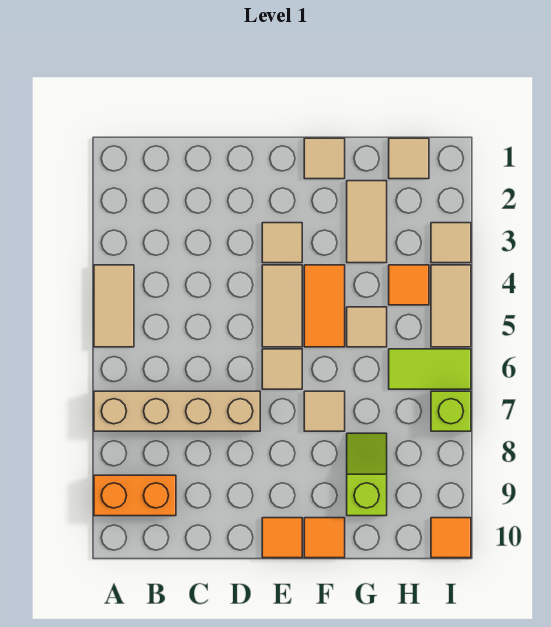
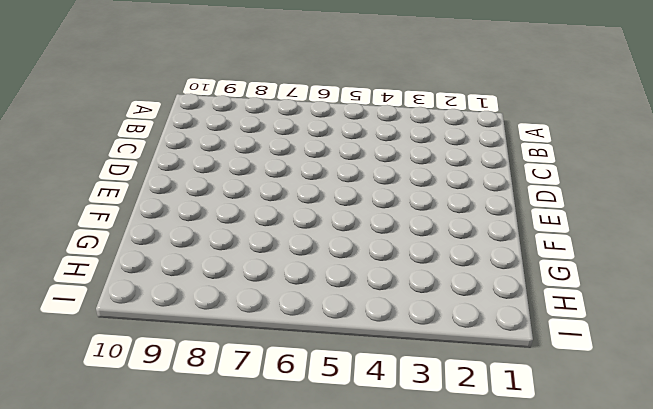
none -> tan 1x2 tile [94,265,134,347]
none -> tan 1x4 brick [94,391,260,431]
none -> orange 1x2 brick [94,475,176,516]

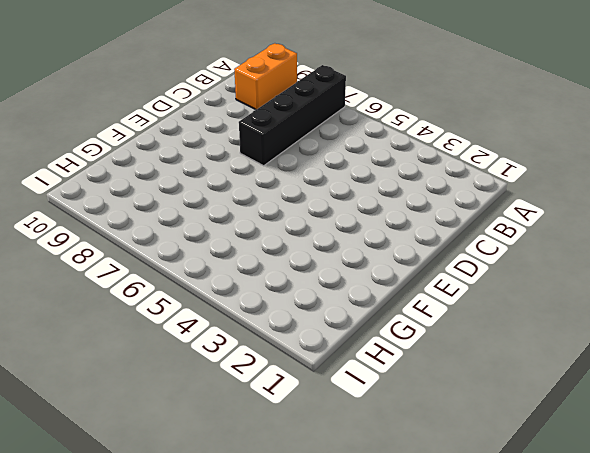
black 1x4 brick [239,65,346,166] -> tan 1x4 brick [94,391,260,431]
none -> tan 1x2 tile [94,265,134,347]
none -> tan 1x1 tile [262,223,302,263]
none -> tan 1x2 tile [262,265,302,347]

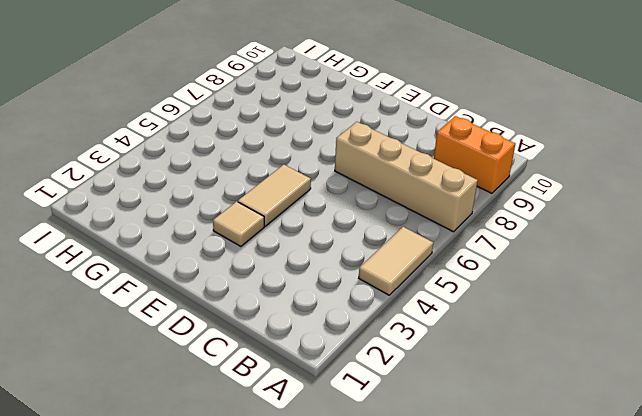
none -> tan 1x1 tile [262,349,302,389]
none -> orange 1x1 tile [262,518,302,558]
none -> tan 1x1 tile [304,138,345,179]

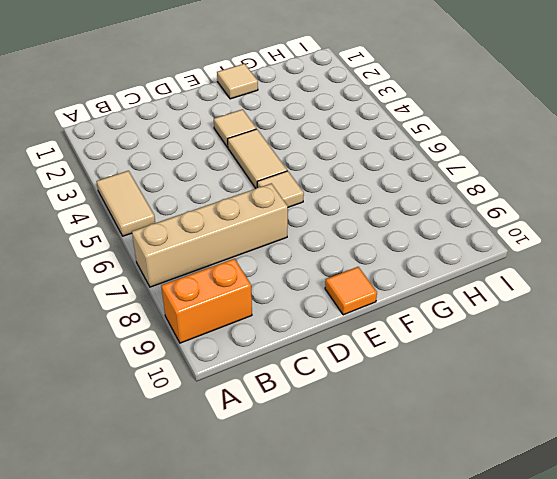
none -> orange 1x2 tile [304,265,345,347]
none -> tan 1x1 tile [304,391,345,431]
none -> orange 1x1 tile [304,518,345,558]

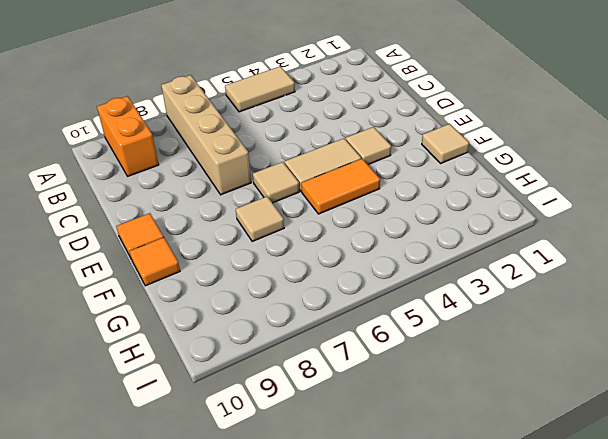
none -> tan 1x2 tile [347,181,387,263]
none -> tan 1x1 tile [347,307,387,347]
none -> lime 1x2 slope [347,433,387,516]

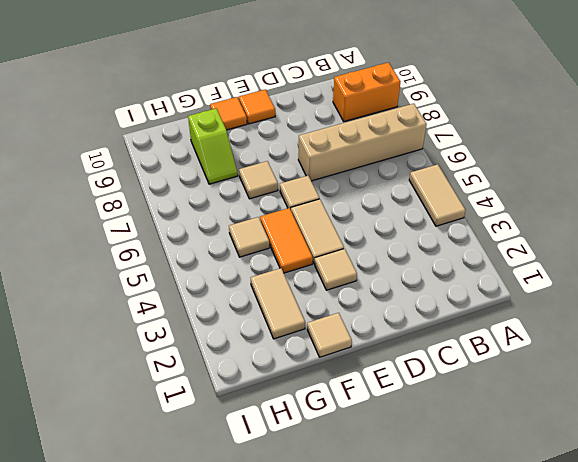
none -> tan 1x1 tile [389,138,429,179]
none -> orange 1x1 tile [389,265,429,305]
none -> lime 1x2 tile [389,349,471,389]

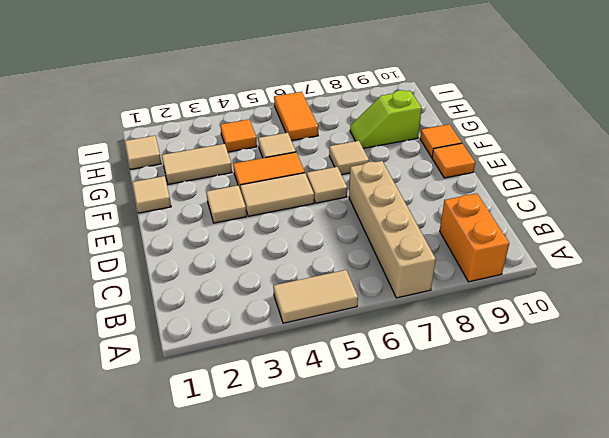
orange 1x2 tile [274,92,318,141] -> lime 1x2 tile [389,349,471,389]
none -> tan 1x1 tile [431,223,471,263]
none -> tan 1x2 tile [431,265,471,347]
none -> lime 1x1 brick [431,391,471,431]

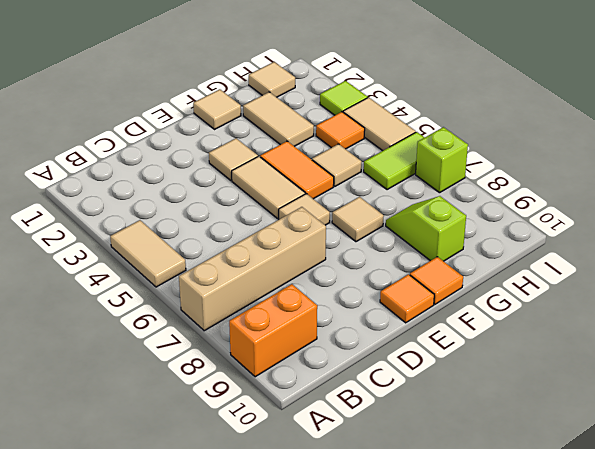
lime 1x1 tile [320,81,368,115] -> tan 1x1 tile [431,223,471,263]
none -> orange 1x1 tile [431,518,471,558]

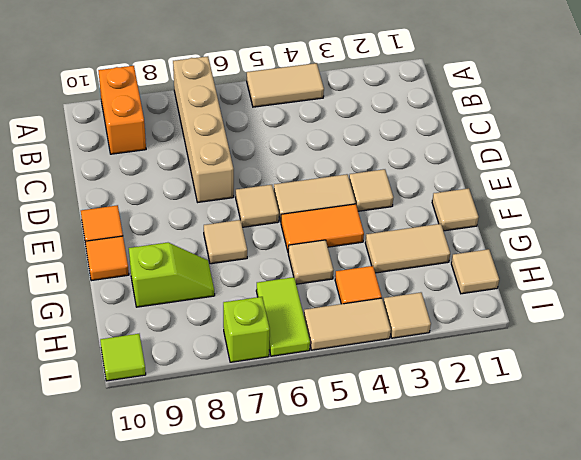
lime 1x1 tile [100,334,146,381] -> orange 1x1 tile [431,518,471,558]

